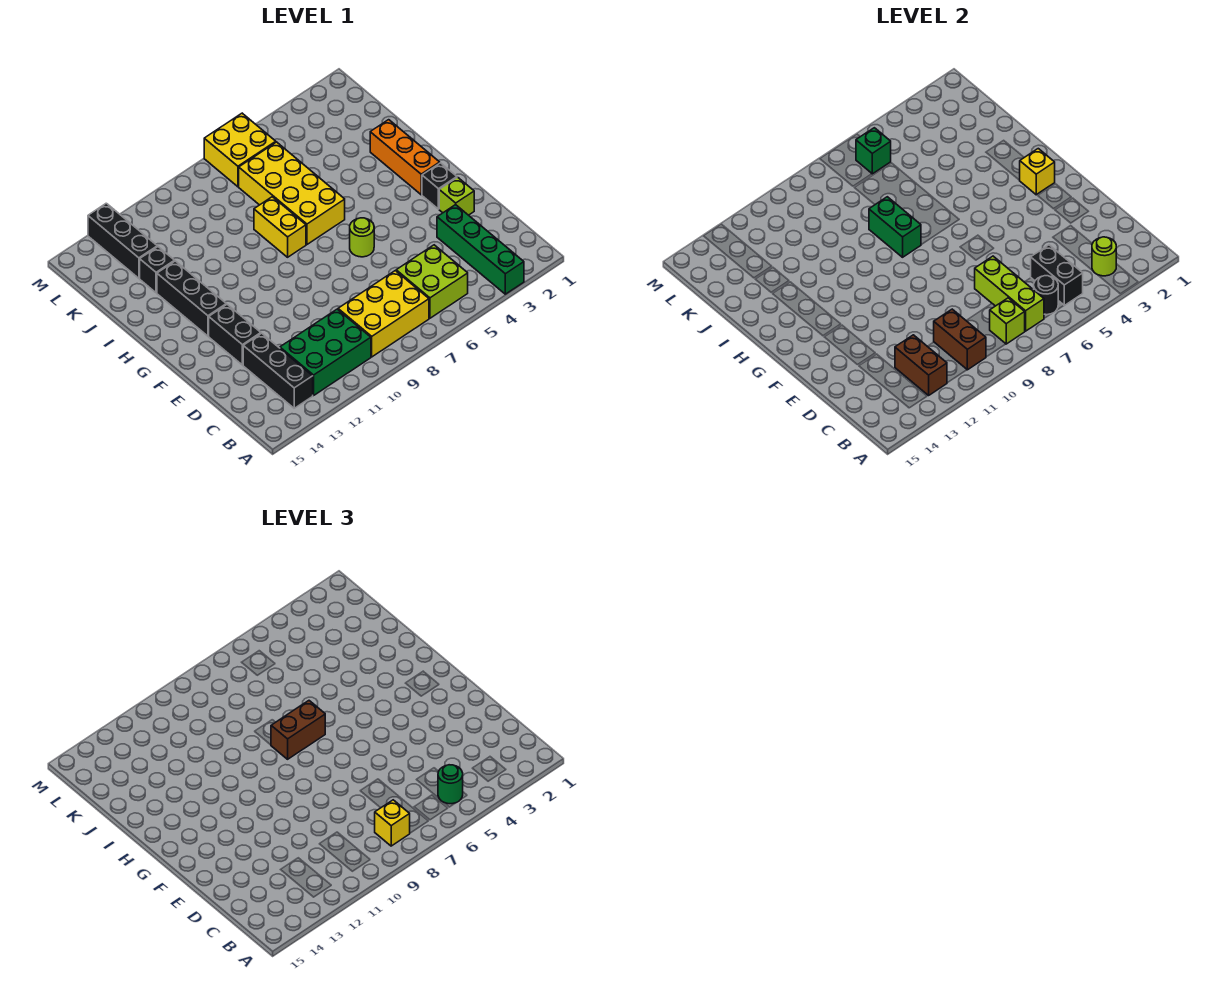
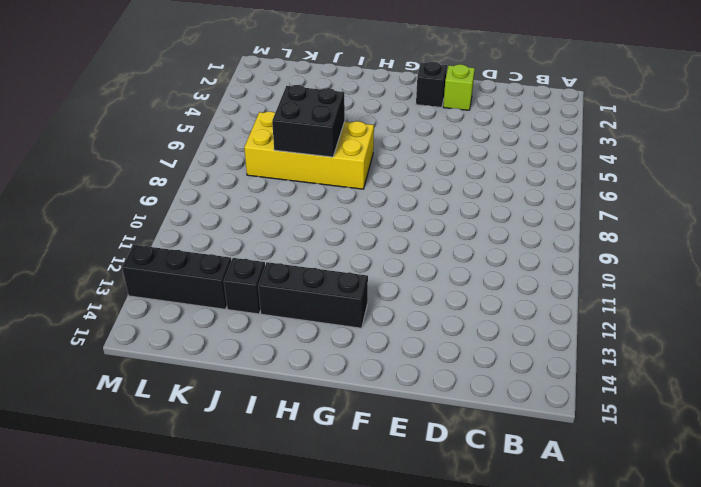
black 2x2 brick [272,85,345,157] -> none
none -> green 1x4 brick [437,205,524,294]
none -> lime 2x2 brick [396,245,468,318]
none -> yellow 2x3 brick [338,271,429,357]

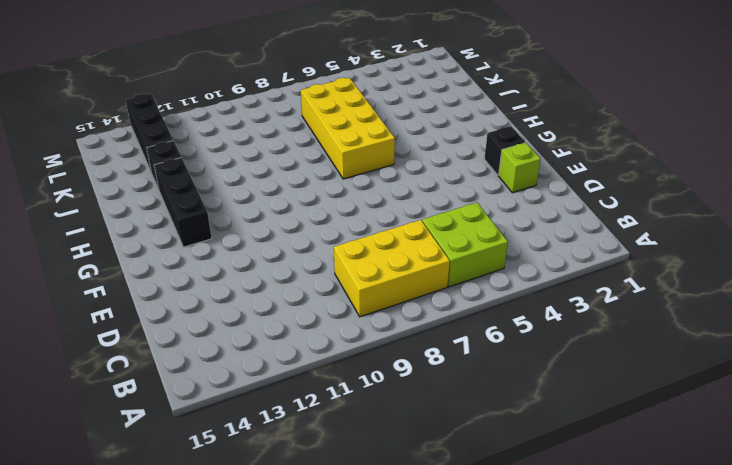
none -> green 1x4 brick [437,205,524,294]
none -> green 2x3 brick [280,309,371,395]
none -> black 1x3 brick [243,333,313,408]

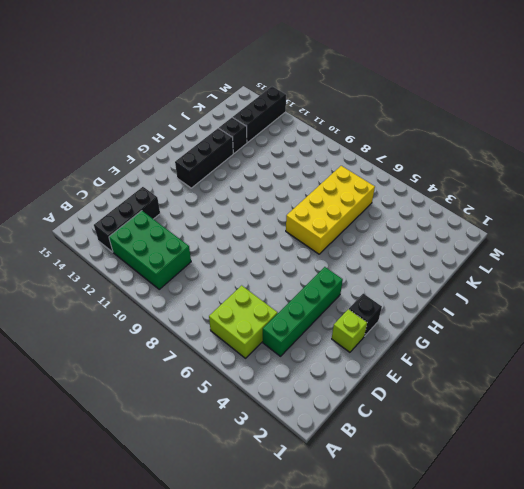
green 1x4 brick [263,267,343,356] -> green 1x4 brick moved to [437,205,524,294]
none -> yellow 2x3 brick [338,271,429,357]
none -> black 1x2 brick [209,305,261,365]
none -> lime 1x1 round brick [350,218,374,257]

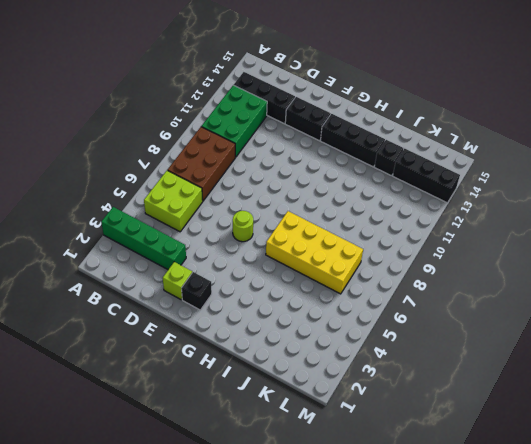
brown 2x3 brick [168,127,235,201] -> yellow 2x3 brick [338,271,429,357]
none -> orange 1x3 brick [370,120,440,195]
none -> yellow 1x2 brick [254,197,306,257]
none -> yellow 2x2 brick [204,113,276,187]

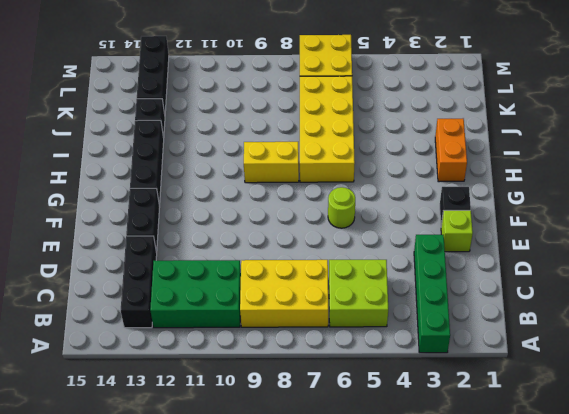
orange 1x2 brick [435,119,467,182] -> orange 1x3 brick [370,120,440,195]
yellow 1x2 brick [244,142,299,183] -> yellow 1x2 brick turned to [254,197,306,257]
none -> lime 1x1 round brick [1092,237,1116,276]
none -> black 1x2 brick [1031,245,1083,305]
none -> black 1x1 round brick [1034,276,1058,315]

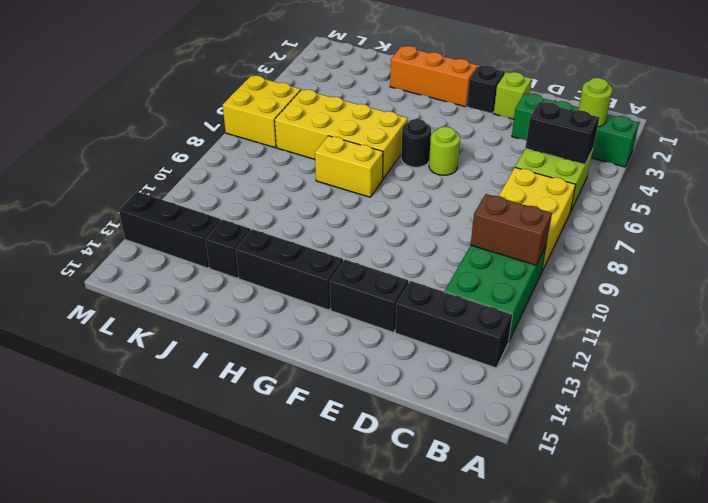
black 1x1 round brick [401,119,431,167] -> black 1x1 round brick moved to [1034,276,1058,315]
none -> lime 1x3 brick [975,256,1044,331]
none -> lime 1x1 brick [990,298,1025,344]
none -> brown 1x2 brick [895,335,947,395]

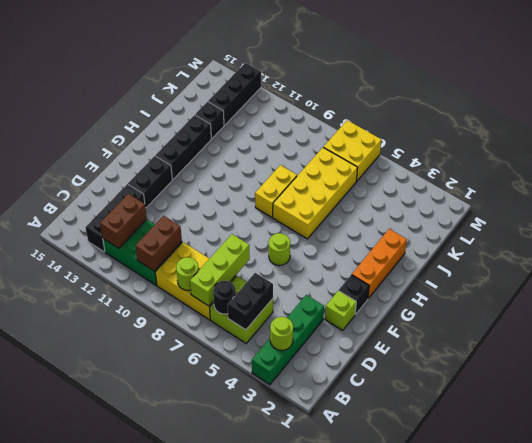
lime 1x1 round brick [176,257,199,291] -> lime 1x1 brick [990,298,1025,344]
none -> yellow 1x1 brick [1020,149,1055,195]
none -> green 1x2 brick [869,197,921,257]
none -> green 1x1 brick [856,128,891,174]

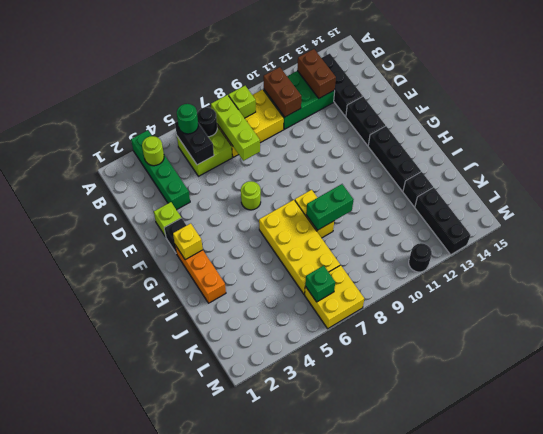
green 1x2 brick [306,184,354,230] -> green 1x2 brick turned to [869,197,921,257]
black 1x1 round brick [409,243,432,272] -> none
none -> yellow 1x1 brick [375,800,410,846]
none -> brown 1x2 brick [271,701,325,759]

